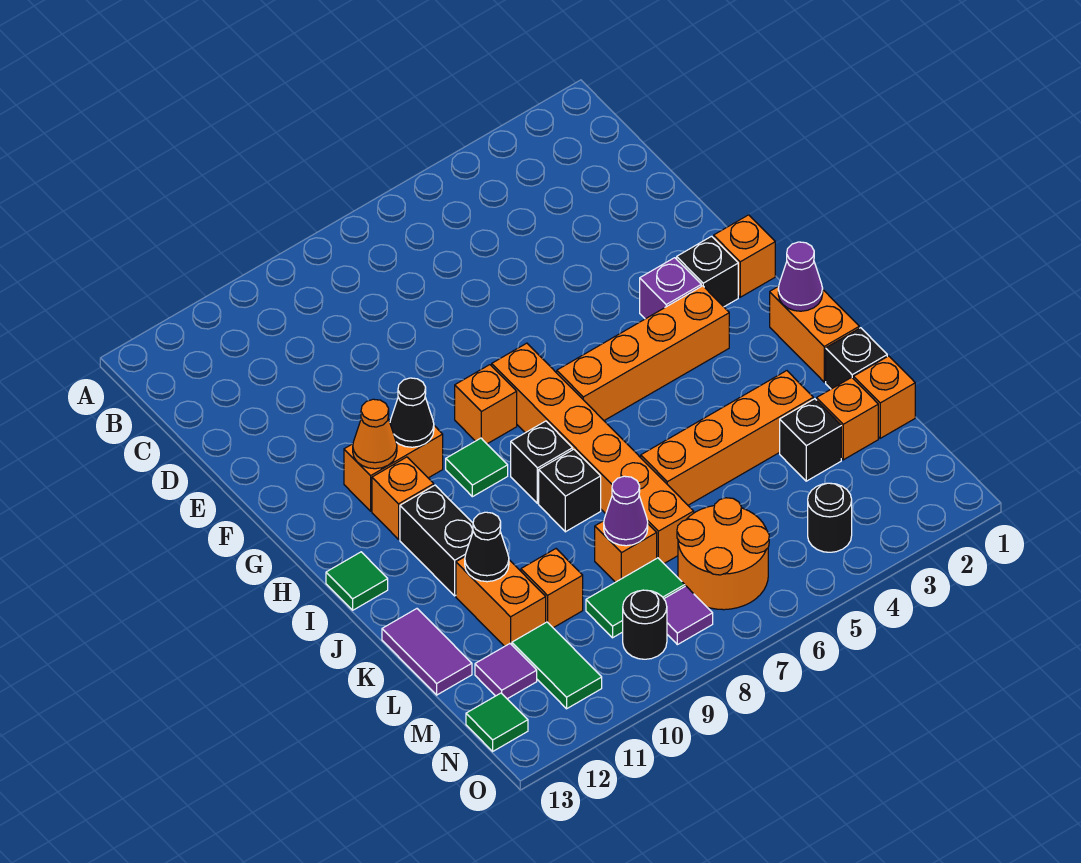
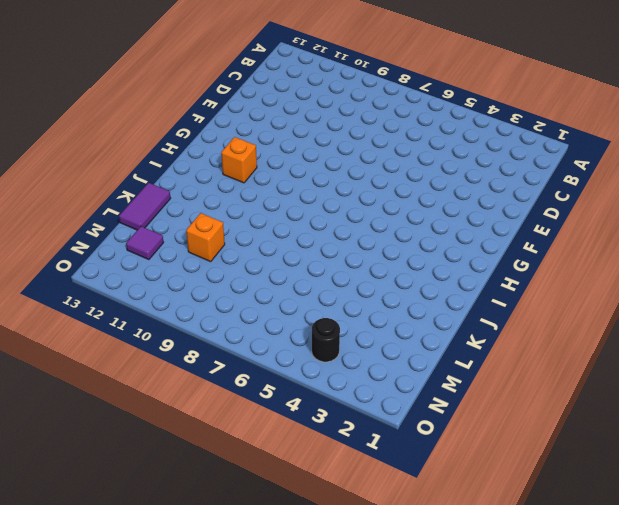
none -> orange 1x1 brick [714,215,775,297]
none -> black 1x1 brick [677,236,738,307]
none -> purple 1x1 brick [640,258,701,319]
none -> orange 1x6 brick [492,343,694,563]

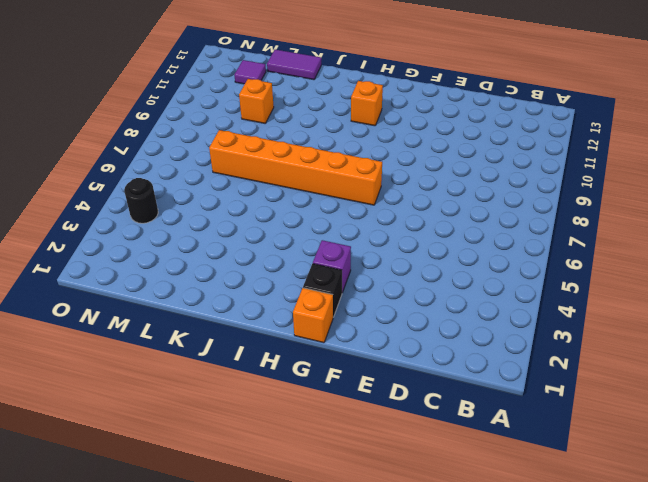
none -> orange 1x1 brick [455,365,517,444]
none -> orange 1x2 brick [344,426,443,511]
none -> orange 1x4 brick [557,286,729,420]
none -> green 1x1 tile [446,438,508,497]

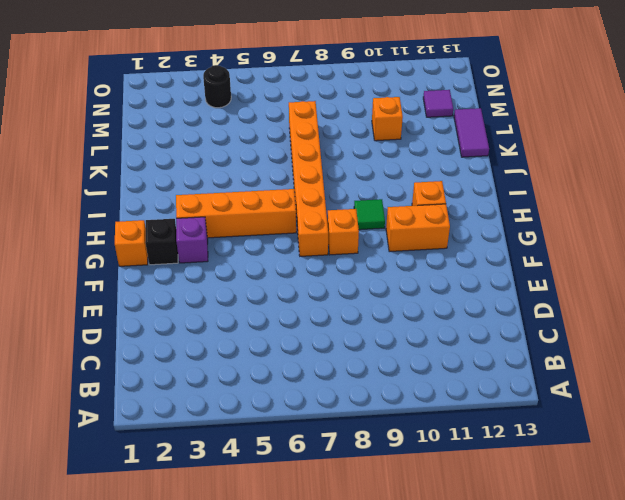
none -> orange 1x2 brick [770,286,859,382]
none -> black 1x1 brick [511,421,573,503]
none -> black 1x2 brick [400,485,473,596]
none -> green 1x1 tile [326,552,388,610]

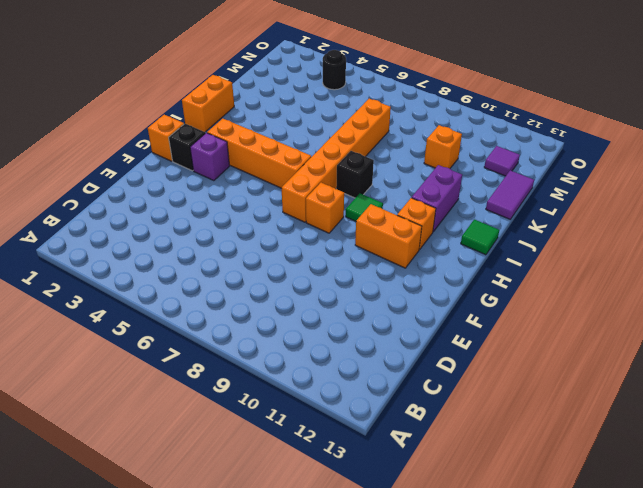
purple 1x2 brick [412,165,462,232] -> black 1x2 brick [400,485,473,596]
none -> black 1x1 brick [539,449,601,532]
none -> black 1x1 brick [826,328,887,389]
none -> orange 1x4 brick [641,371,813,505]
none -> orange 1x2 brick [456,557,546,646]

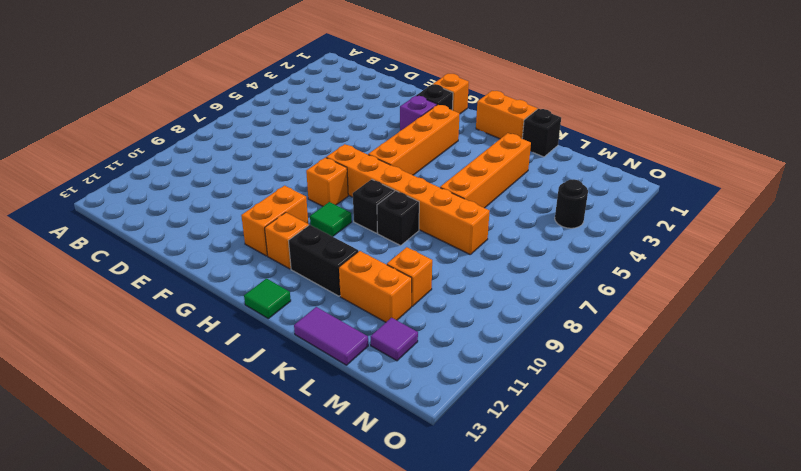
none -> orange 1x1 brick [854,356,915,438]
none -> orange 1x1 brick [817,377,878,460]
none -> black 1x1 brick [780,399,841,481]
none -> orange 1x1 brick [595,521,657,582]

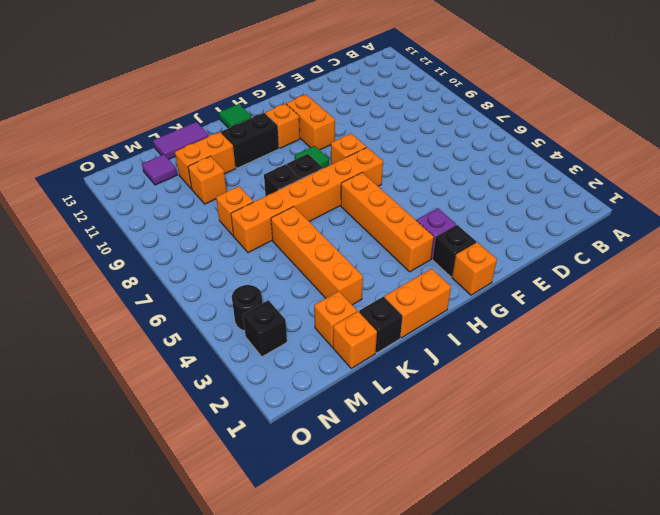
black 1x1 brick [243,300,287,357] -> black 1x1 brick moved to [780,399,841,481]
none -> orange 2x2 round brick [677,498,769,610]
none -> green 1x2 tile [586,558,685,638]
none -> green 1x2 tile [512,622,602,709]
none -> purple 1x1 tile [664,586,713,645]

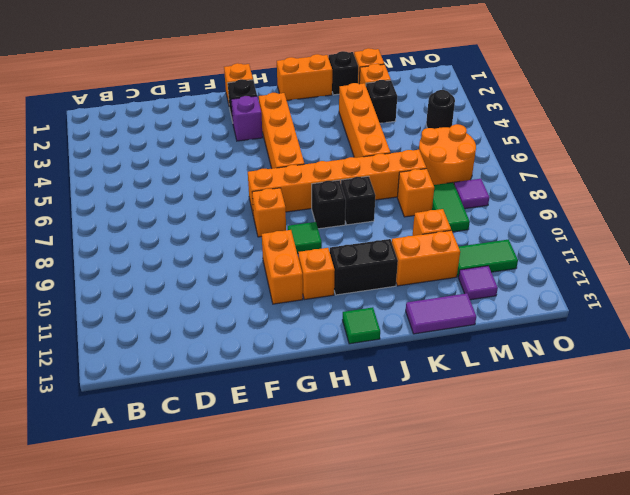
none -> black 1x1 round brick [623,590,667,659]
none -> green 1x1 tile [466,693,528,751]
none -> black 1x1 cone [390,378,434,447]
none -> orange 1x1 cone [353,399,397,469]

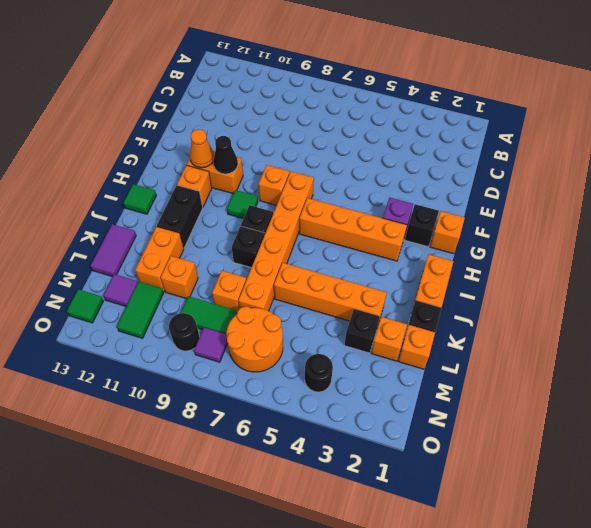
none -> purple 1x1 cone [778,242,823,311]
none -> black 1x1 cone [465,512,509,582]
none -> purple 1x1 cone [604,476,648,546]

